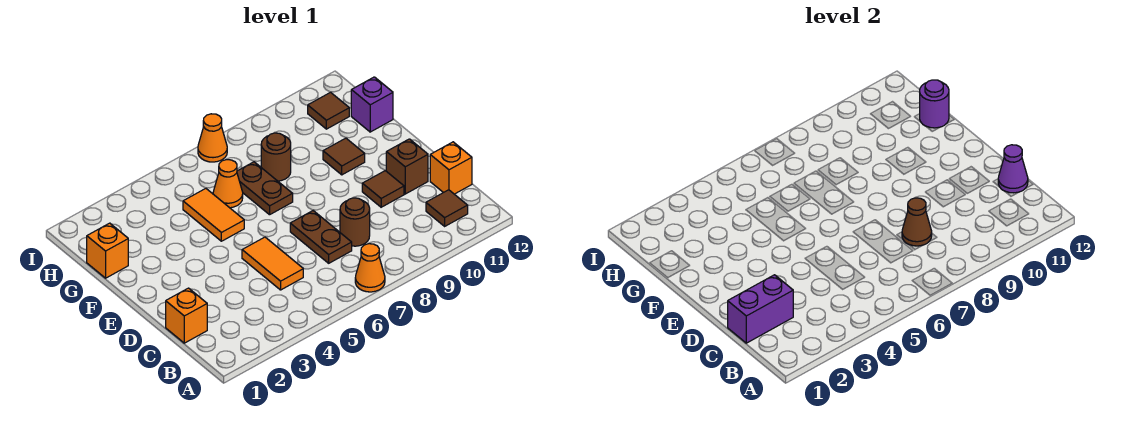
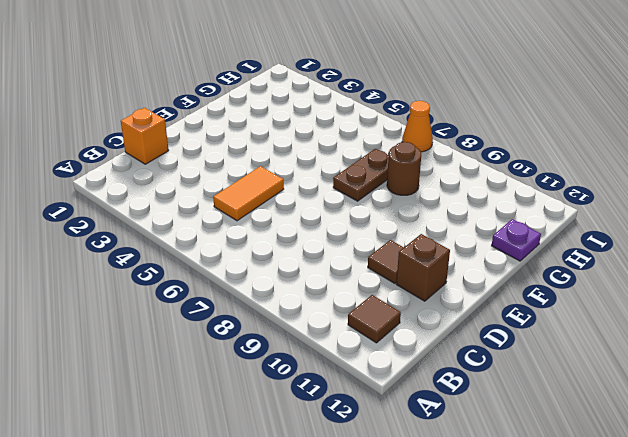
purple 1x1 plate [492,219,541,261] -> purple 1x1 brick [351,77,393,132]
none -> orange 1x1 cone [355,244,385,292]
none -> brown 1x2 plate [290,211,352,263]
none -> brown 1x1 round brick [340,198,370,246]

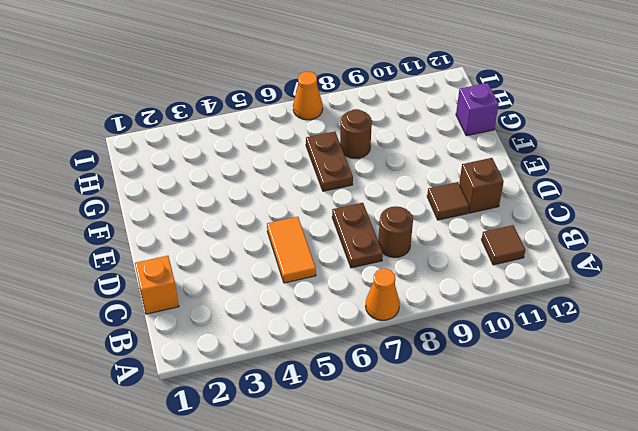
none -> orange 1x1 brick [430,142,472,194]
none -> orange 1x2 tile [183,189,244,241]
none -> brown 1x1 tile [323,138,365,175]

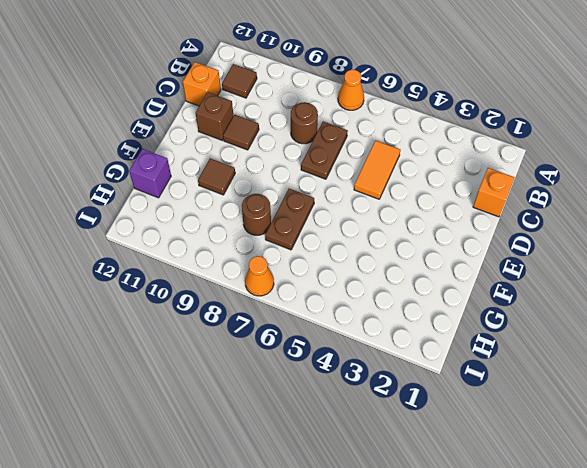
none -> orange 1x2 tile [183,189,244,241]
none -> orange 1x1 brick [87,223,128,278]
none -> orange 1x1 cone [213,160,243,208]

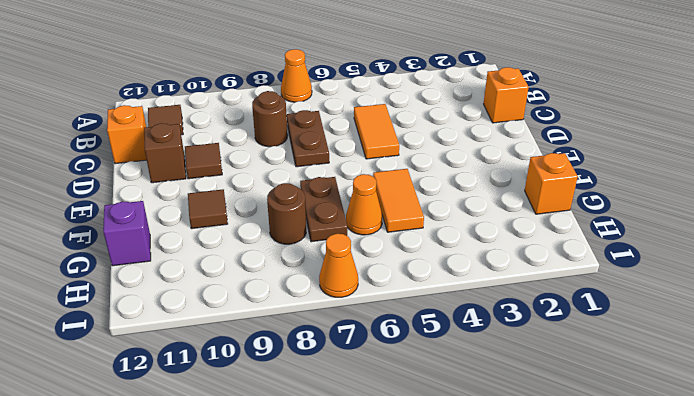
none -> brown 1x1 tile [308,92,349,129]
none -> purple 1x2 brick [728,275,793,343]
none -> brown 1x1 cone [902,198,932,246]

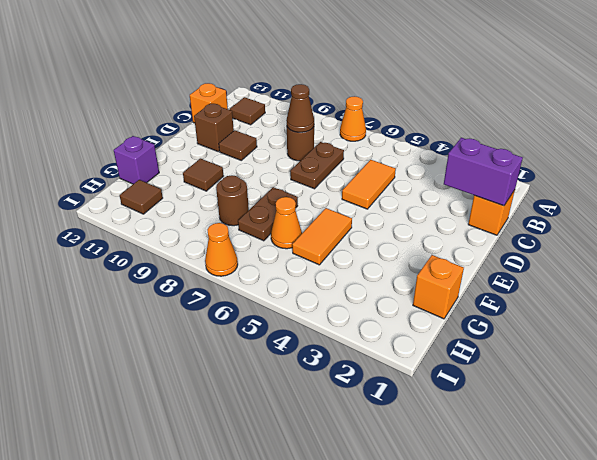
none -> purple 1x1 cone [998,145,1028,193]
none -> purple 1x1 round brick [920,80,949,128]

